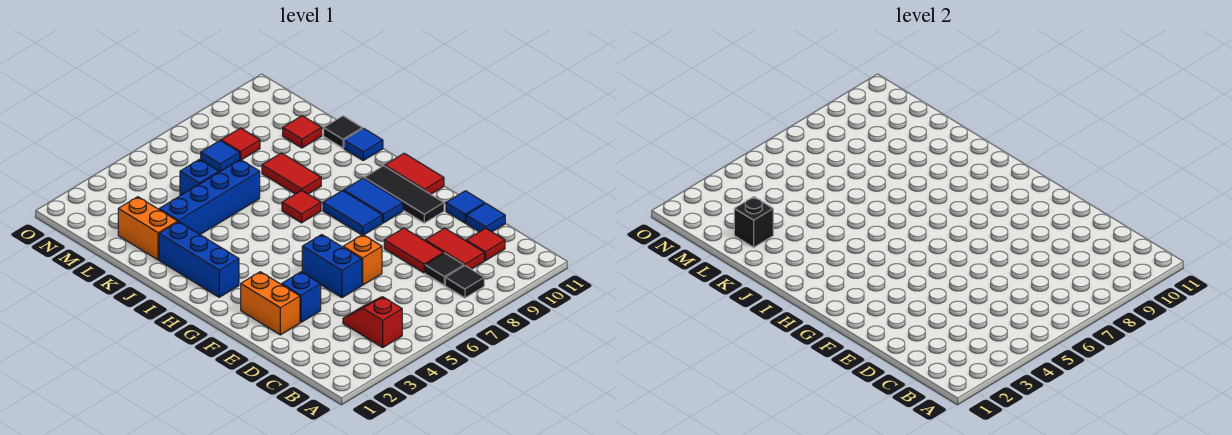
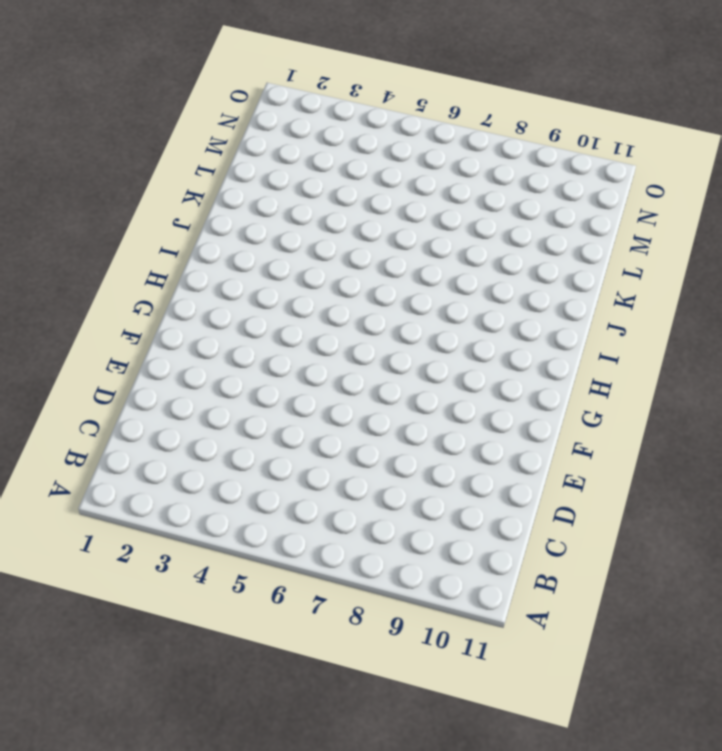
none -> red 1x2 slope [343,297,402,347]
none -> black 1x1 tile [445,266,484,298]
none -> black 1x1 tile [425,253,464,285]

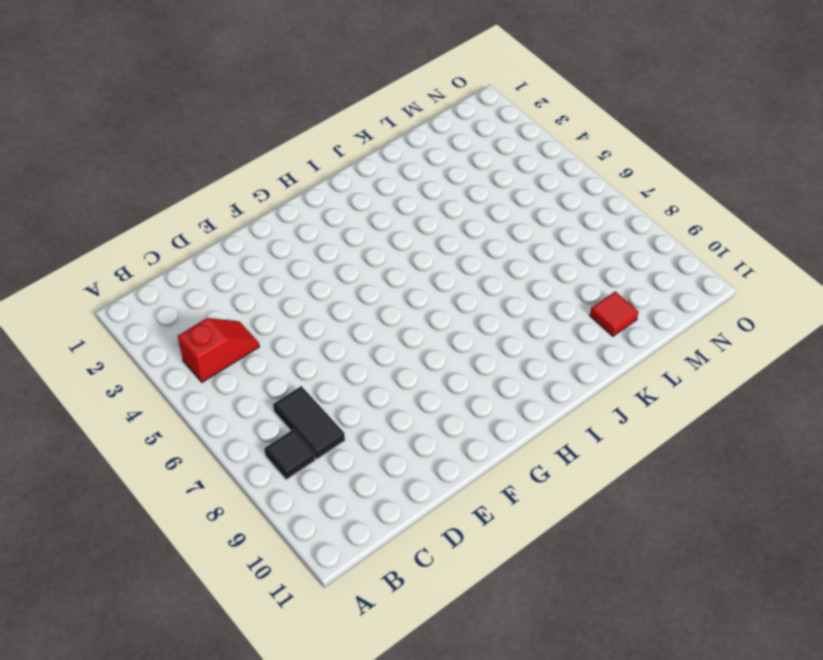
black 1x2 tile [273,386,345,459] -> black 1x1 tile [425,253,464,285]
none -> red 1x2 tile [425,228,485,269]
none -> red 1x1 tile [466,228,505,261]
none -> red 1x2 tile [384,228,444,273]

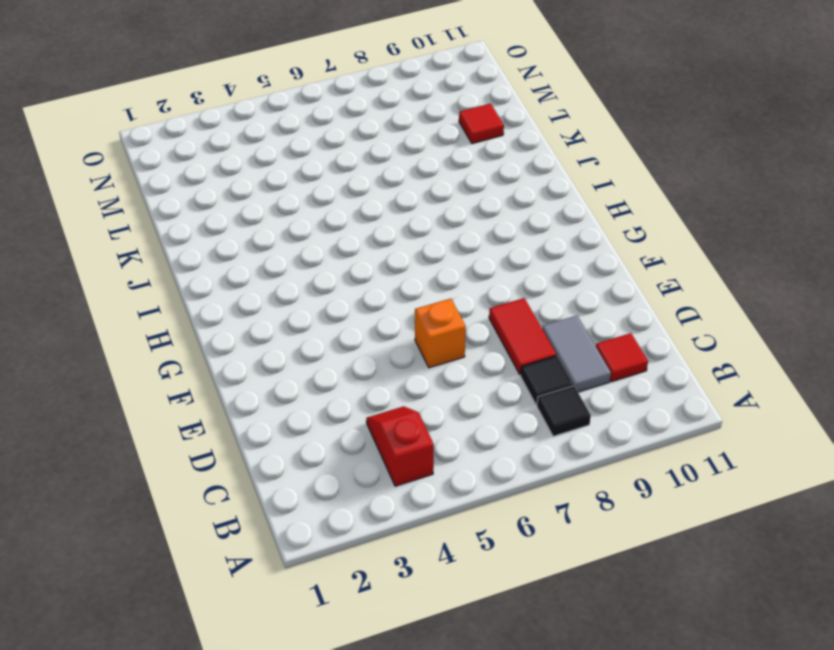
grey 1x2 tile [542,316,611,392] -> red 1x2 tile [425,228,485,269]
none -> blue 1x1 tile [466,203,505,232]
none -> orange 1x2 brick [241,272,300,335]
none -> blue 1x1 brick [282,272,321,322]

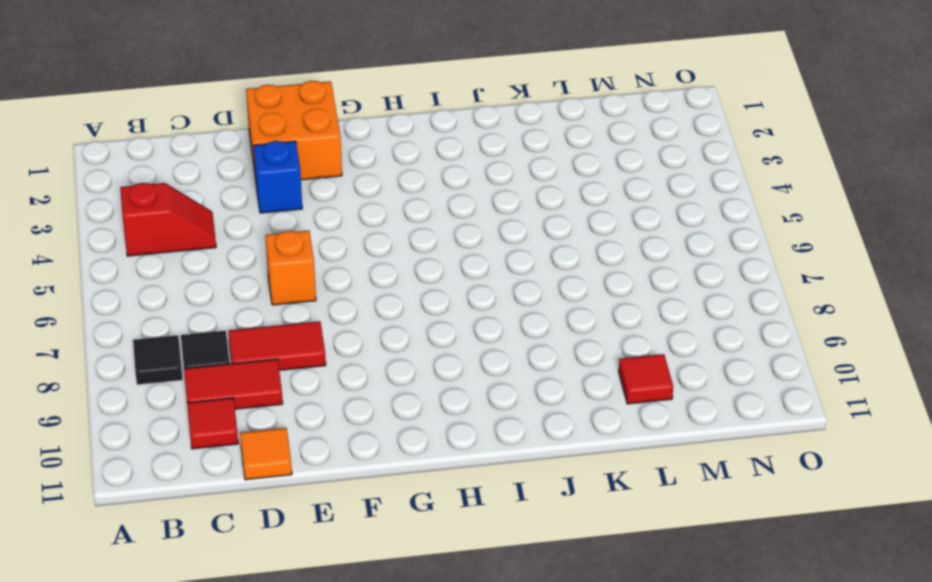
orange 1x1 tile [240,428,292,480] -> blue 1x1 tile [466,203,505,232]
orange 2x2 brick [246,81,342,180] -> orange 1x2 brick [241,272,300,335]
none -> blue 1x2 brick [302,235,362,298]
none -> blue 1x1 tile [446,191,485,223]
none -> black 1x3 tile [364,166,444,223]

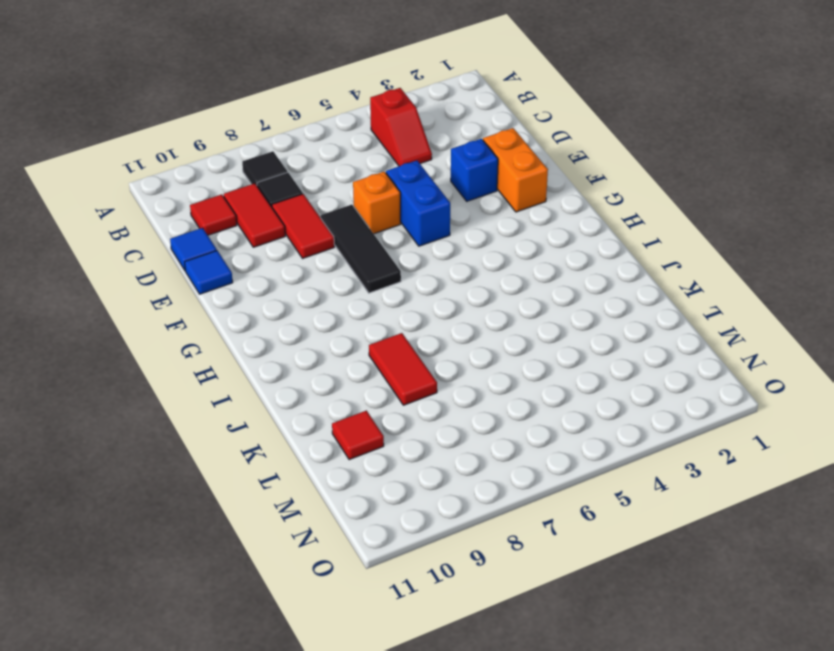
black 1x3 tile [321,205,401,293] -> black 1x3 tile moved to [364,166,444,223]
none -> blue 1x2 tile [323,191,382,235]
none -> blue 1x2 tile [344,178,403,223]
none -> red 1x2 tile [385,153,444,194]

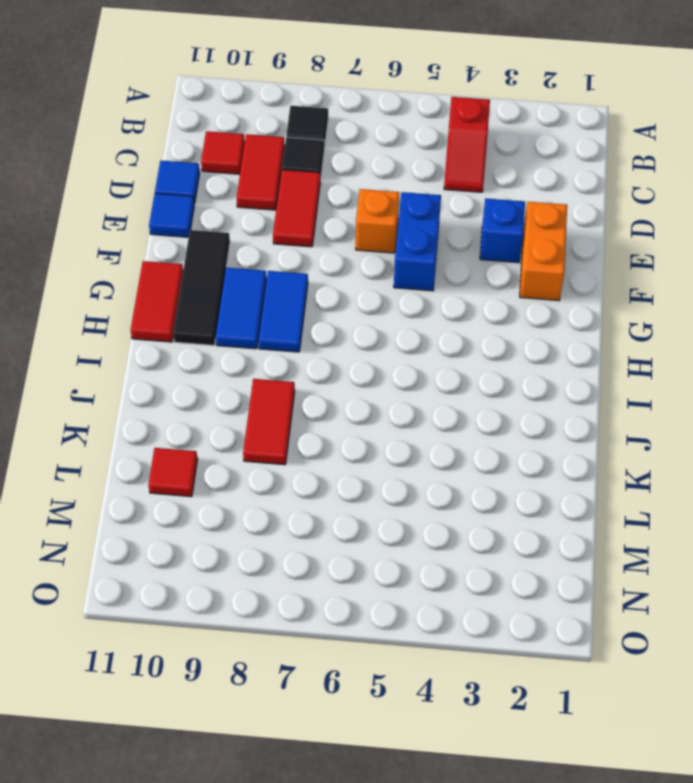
none -> blue 1x3 brick [159,222,239,297]
none -> red 1x1 tile [282,190,321,223]
none -> blue 1x1 tile [344,128,383,160]

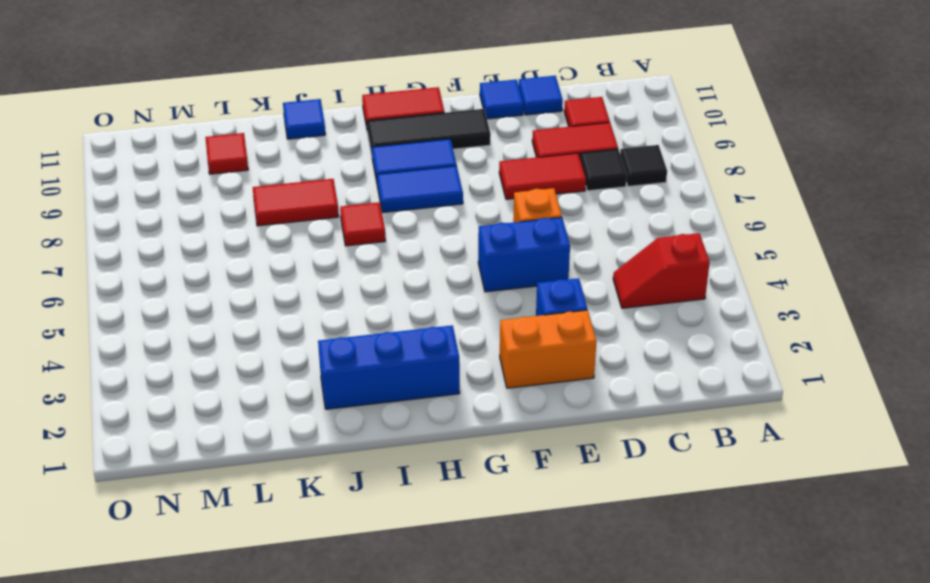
none -> orange 1x2 brick [118,197,178,260]
none -> blue 1x4 brick [159,159,260,234]
none -> black 1x1 tile [324,116,362,148]

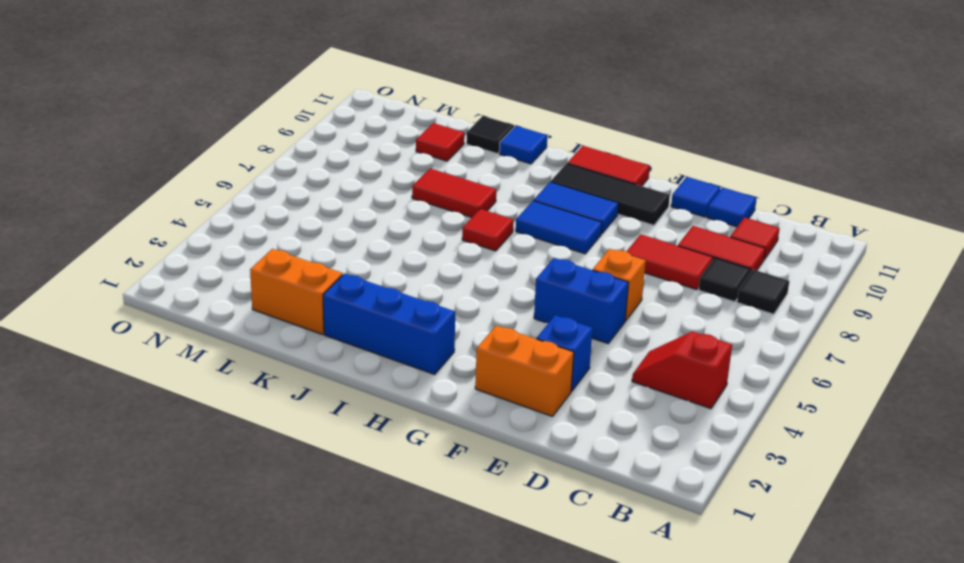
none -> blue 1x4 brick [159,159,260,234]
none -> blue 1x1 brick [180,159,219,196]
none -> blue 1x1 tile [201,141,240,172]

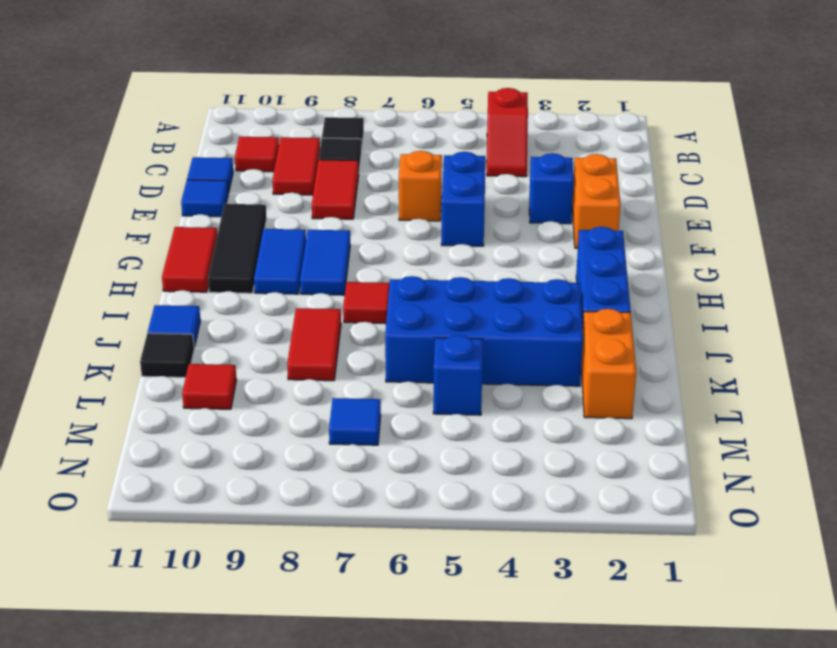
blue 2x4 brick [385,276,583,386] -> blue 1x4 brick [159,159,260,234]
none -> red 1x1 tile [221,128,260,160]
none -> black 1x1 brick [734,197,773,247]

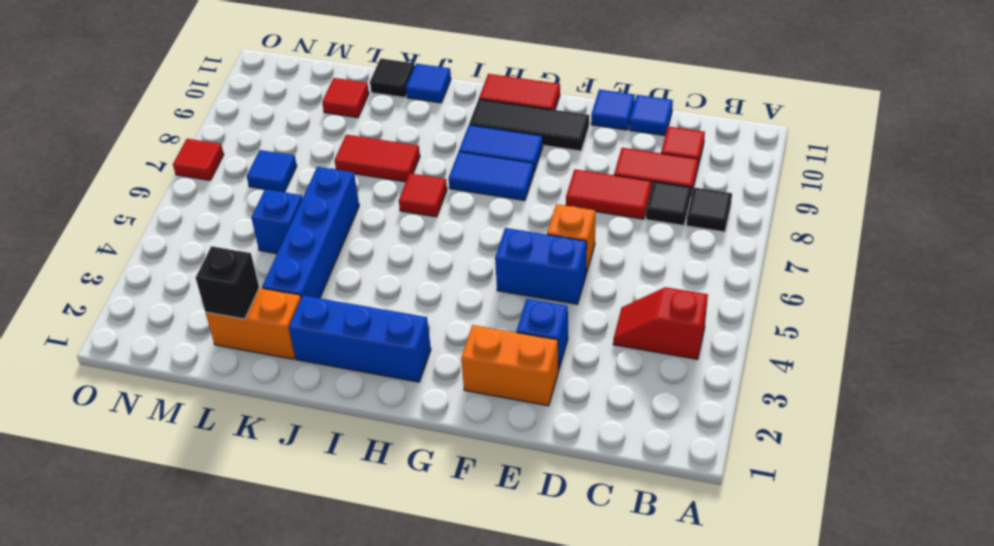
red 1x1 tile [173,139,224,180] -> red 1x1 tile moved to [221,128,260,160]

